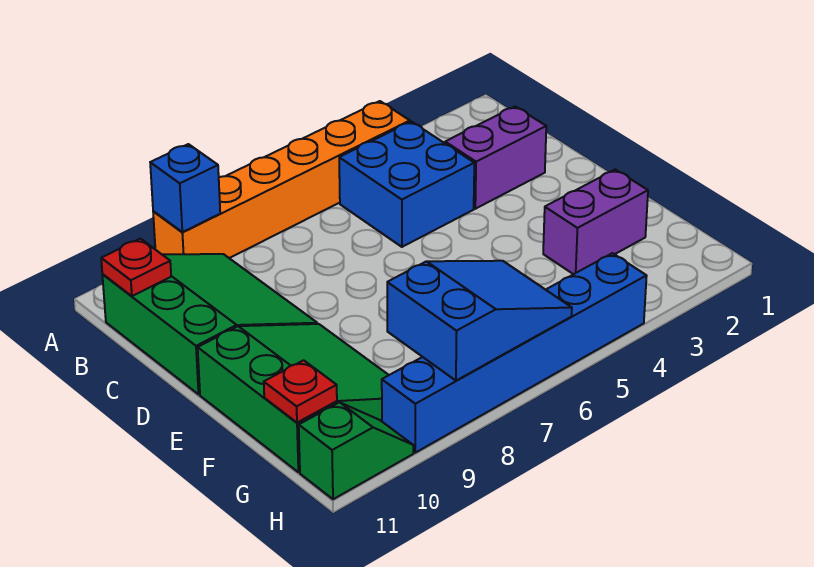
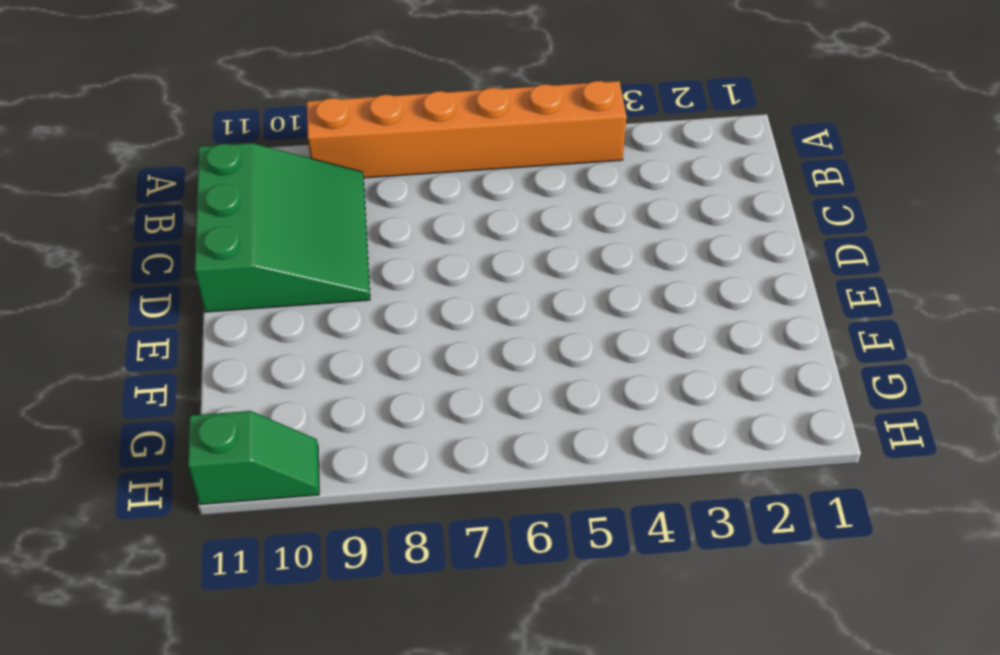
none -> blue 2x2 brick [339,122,474,247]
none -> purple 1x2 brick [445,106,546,209]
none -> green 3x3 slope [198,324,389,472]

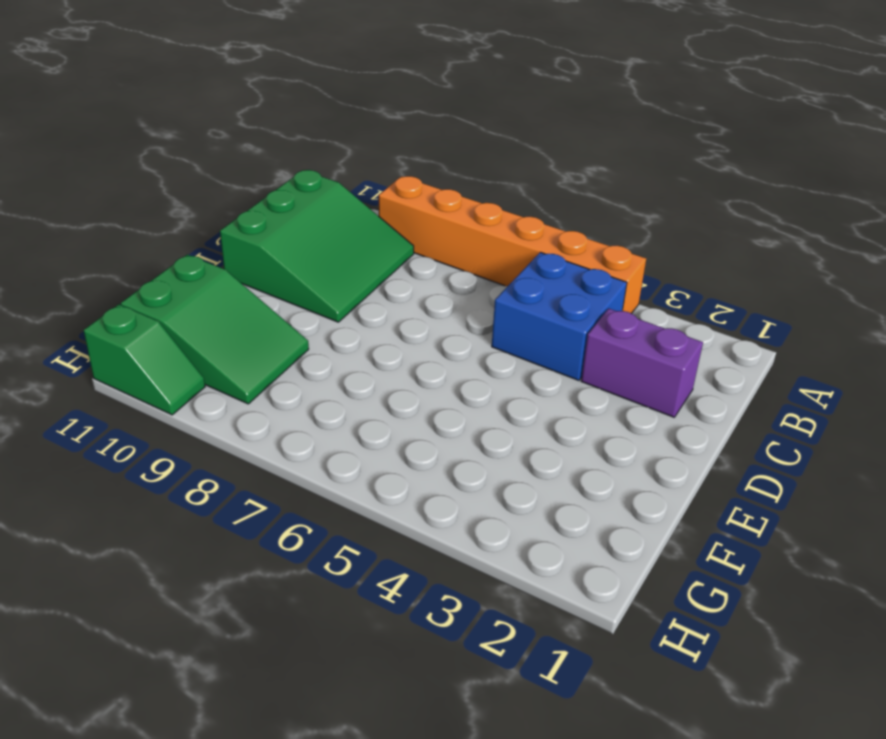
green 2x3 slope [121,255,309,404] -> green 3x3 slope [198,324,389,472]
none -> purple 1x2 brick [543,170,648,274]
none -> blue 1x6 brick [382,253,647,453]
none -> blue 1x1 brick [150,144,220,232]

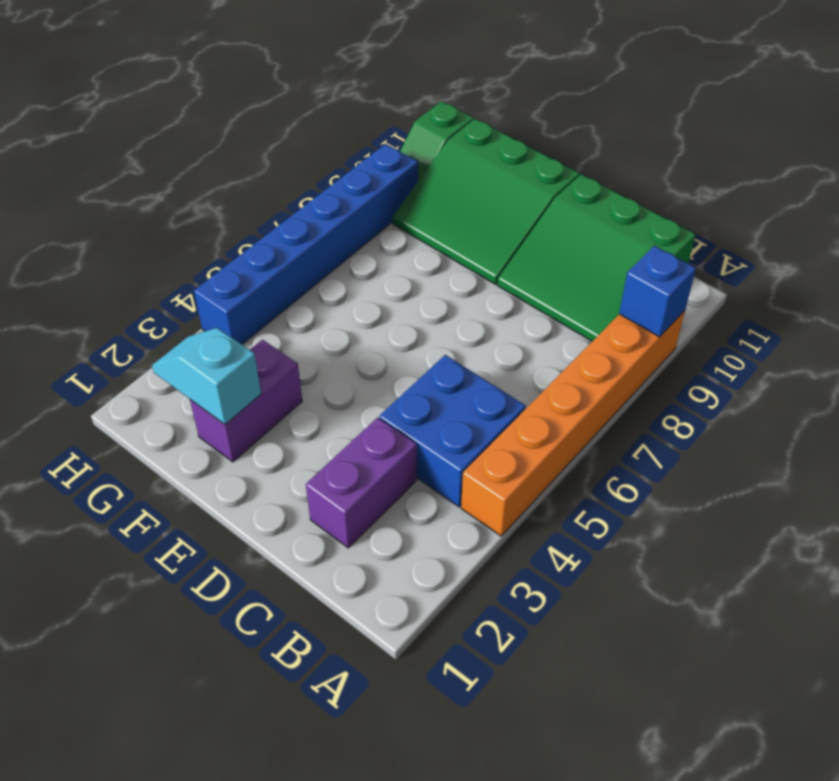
cyan 1x2 slope [152,328,261,424] -> none
none -> red 1x1 plate [101,239,171,296]
none -> blue 2x3 slope [387,261,572,381]
none -> red 1x1 plate [264,360,337,423]

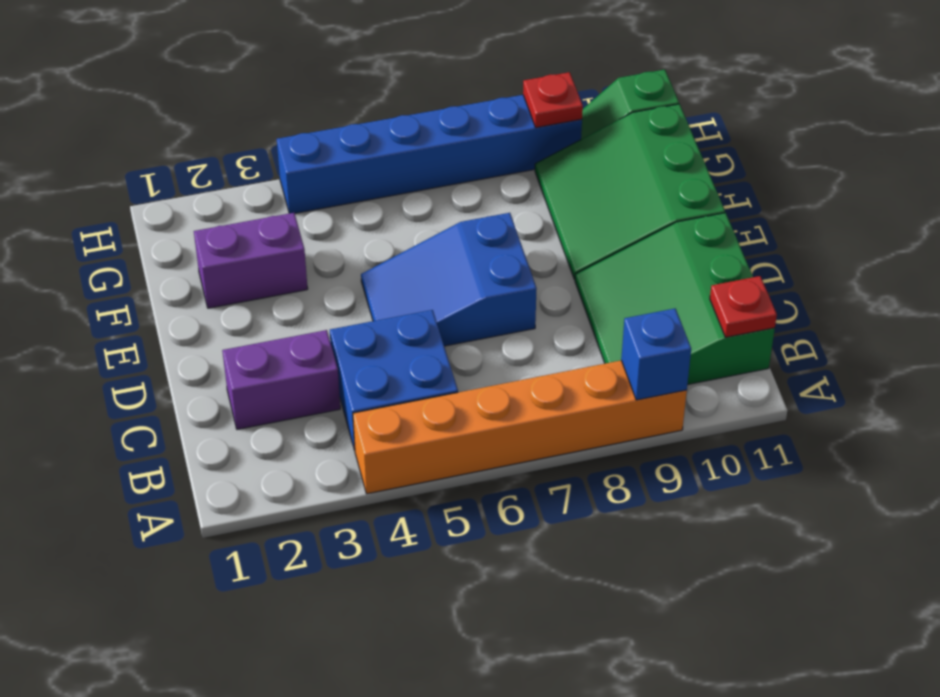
blue 2x3 slope [361,213,537,346] -> blue 2x3 slope moved to [387,261,572,381]
red 1x1 plate [523,72,583,128] -> red 1x1 plate moved to [264,360,337,423]

